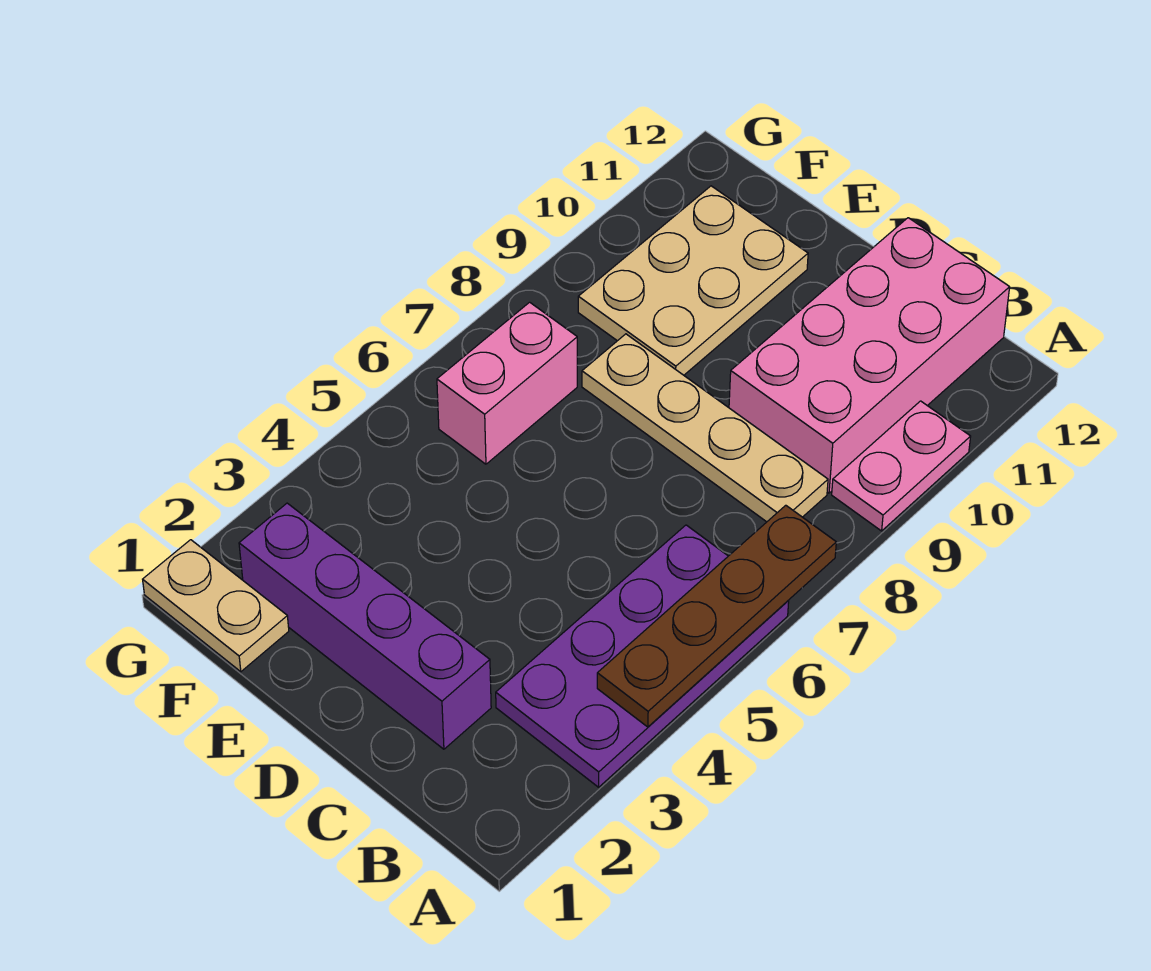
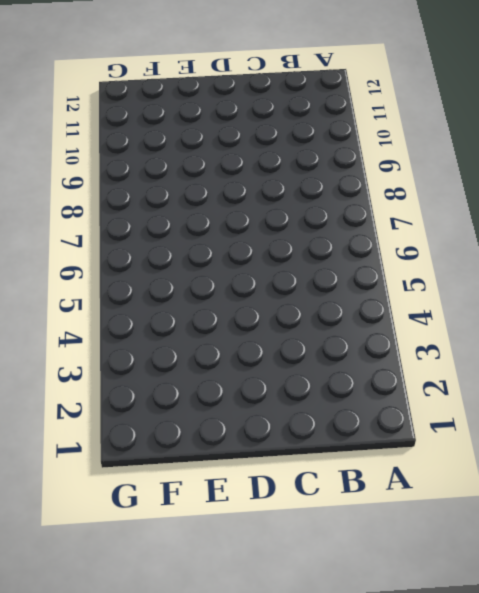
none -> purple 2x4 plate [496,525,789,787]
none -> pink 1x2 plate [832,401,971,531]

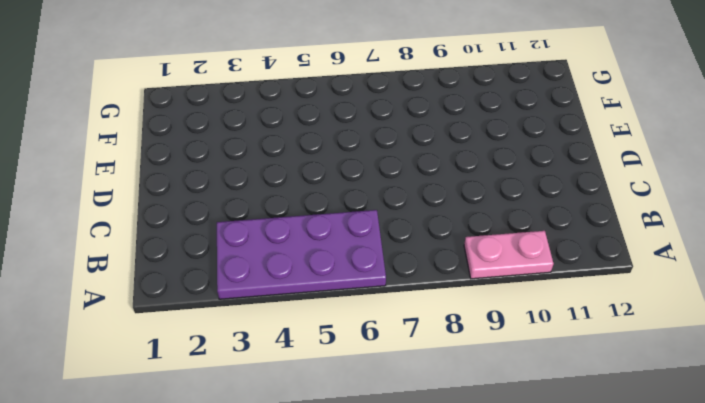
none -> tan 1x4 plate [582,334,828,522]
none -> pink 2x4 brick [729,218,1010,493]

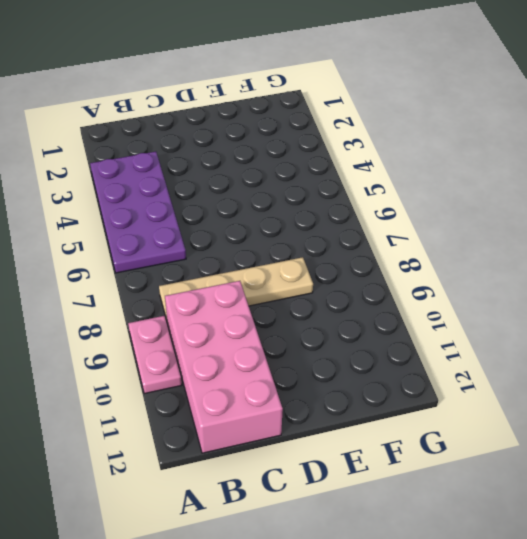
none -> purple 1x4 brick [239,503,491,749]
none -> tan 2x3 plate [578,186,808,375]

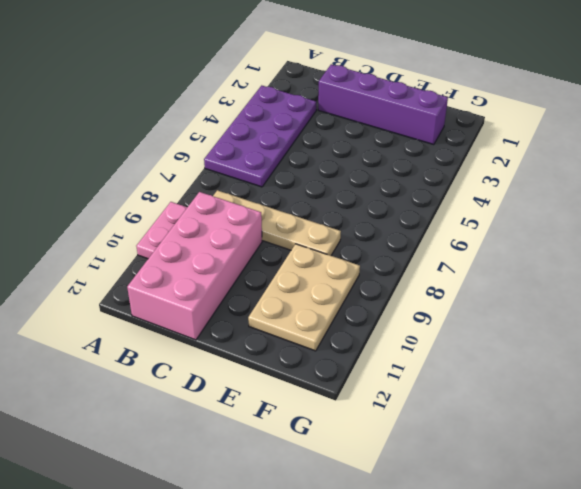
none -> tan 1x2 plate [143,540,289,672]
none -> pink 1x2 brick [437,302,577,464]

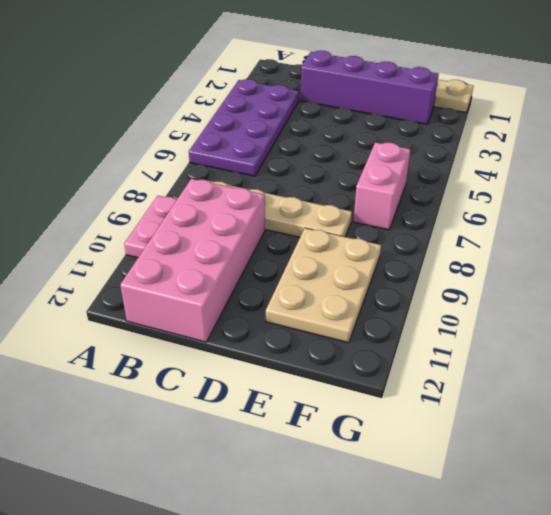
none -> brown 1x4 plate [597,505,836,727]

